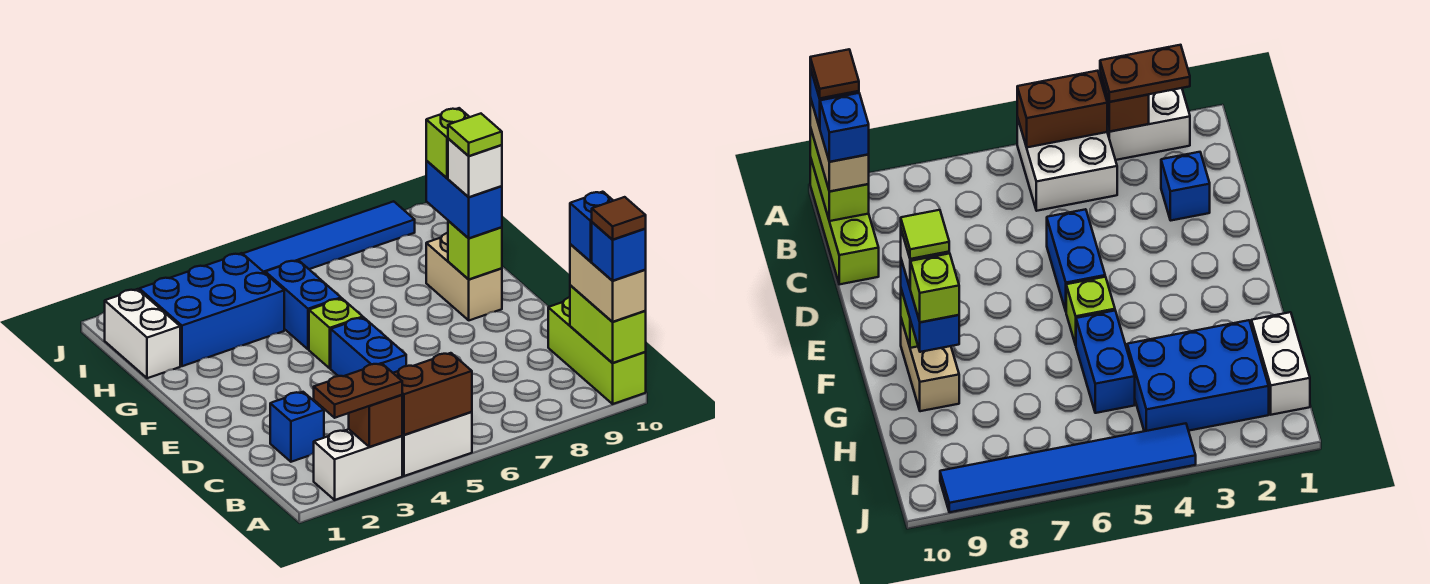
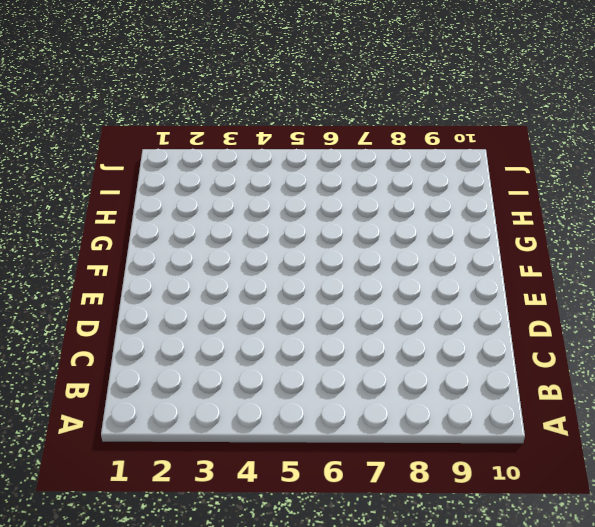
none -> white 1x2 brick [314,429,402,500]
none -> white 2x2 brick [402,412,472,476]
none -> lime 1x3 brick [548,297,646,404]

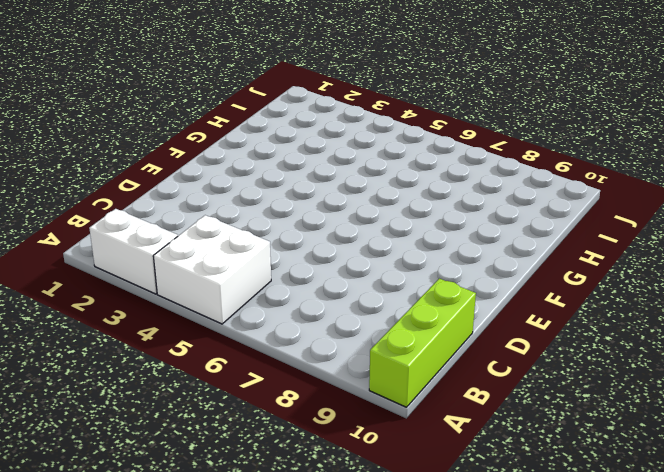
none -> blue 1x1 brick [270,392,324,462]
none -> blue 1x2 brick [331,318,406,376]
none -> lime 1x1 brick [309,299,363,368]

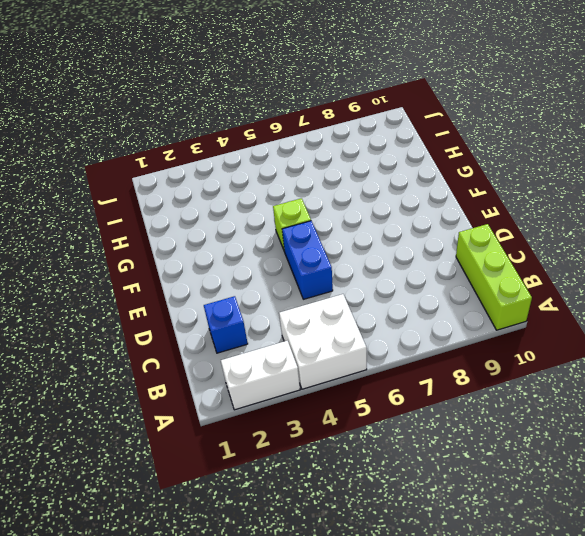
none -> tan 1x2 brick [426,233,502,320]
none -> blue 1x2 brick [265,260,341,349]
none -> white 1x2 brick [105,289,180,378]

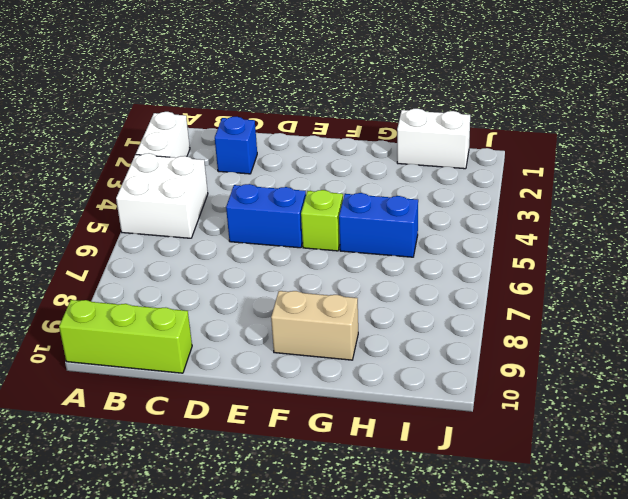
none -> blue 2x3 brick [139,253,284,366]
none -> blue 1x6 tile [243,201,415,273]
none -> brown 1x1 brick [349,395,402,447]

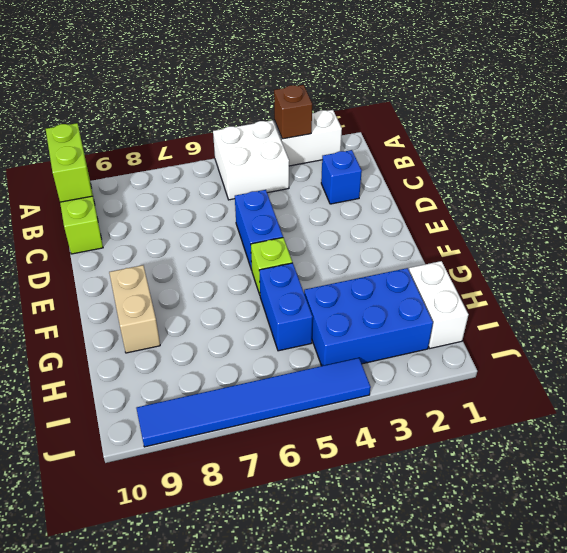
none -> brown 1x2 brick [394,353,472,435]
none -> lime 1x1 brick [448,221,502,279]
none -> brown 1x2 plate [314,363,402,418]

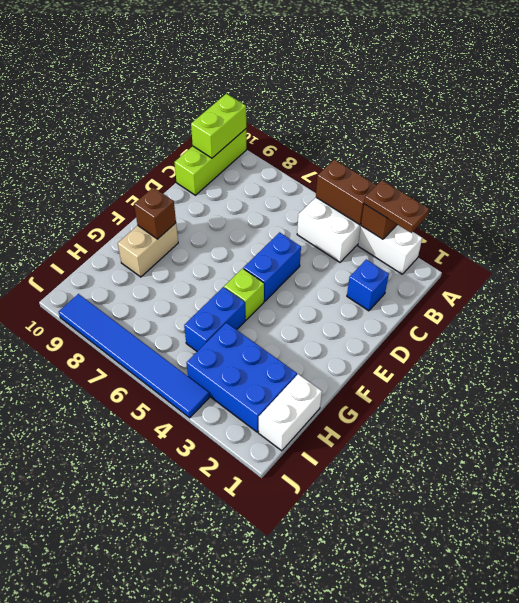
brown 1x1 brick [134,187,176,239] -> lime 1x1 brick [448,221,502,279]
none -> tan 1x2 brick [570,244,646,322]
none -> blue 1x2 brick [426,161,502,238]
none -> blue 1x1 brick [592,222,646,281]

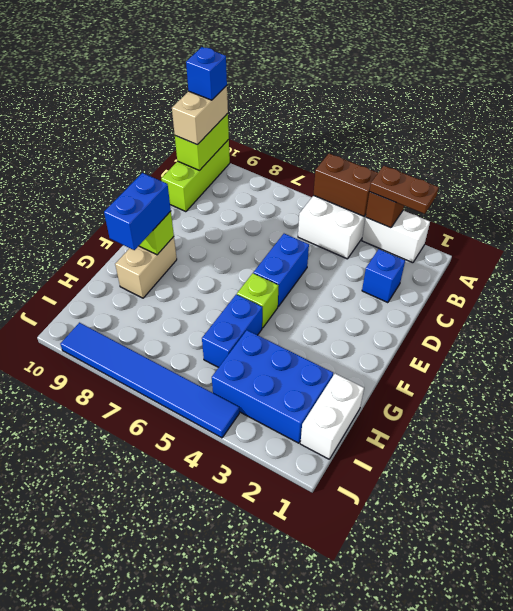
none -> blue 1x1 brick [570,192,613,262]
none -> white 1x1 brick [448,138,502,197]
none -> lime 1x1 brick [426,108,469,178]

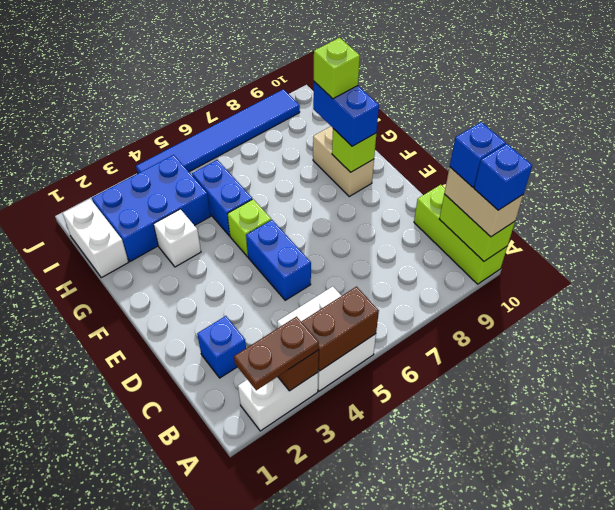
white 1x1 brick [154,209,201,267] -> white 1x1 brick moved to [448,138,502,197]
none -> brown 1x1 tile [592,197,646,239]
none -> lime 1x1 tile [448,114,502,156]

